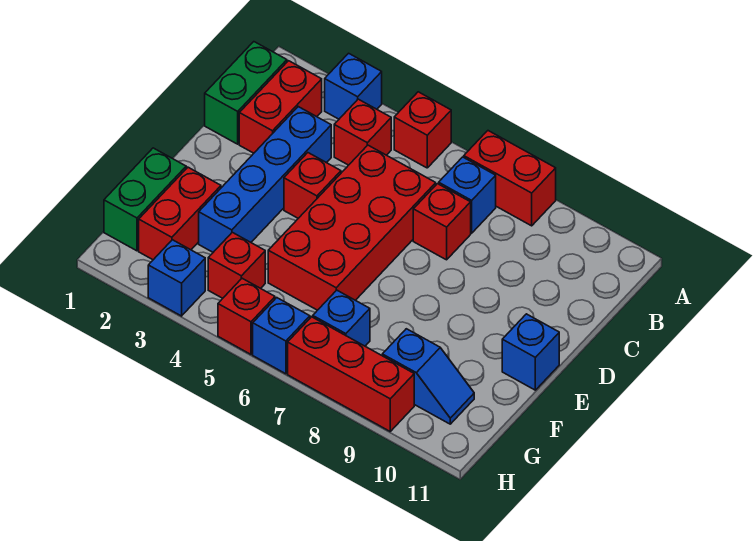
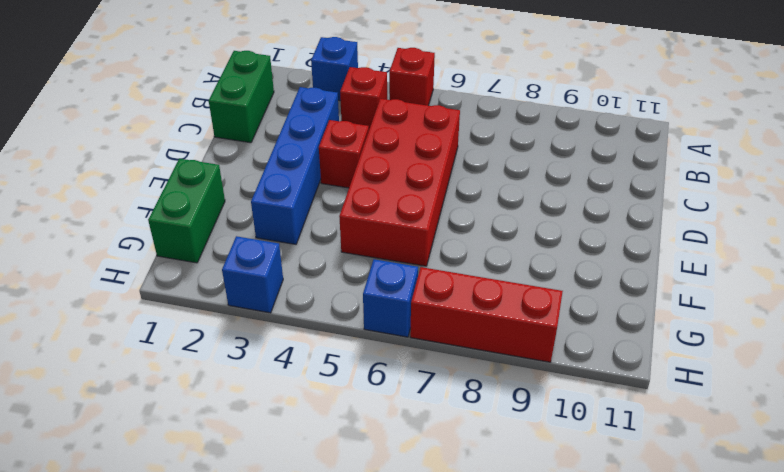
none -> red 1x2 brick [464,131,556,226]
none -> red 1x2 brick [239,61,322,153]
none -> blue 1x1 brick [439,157,496,233]

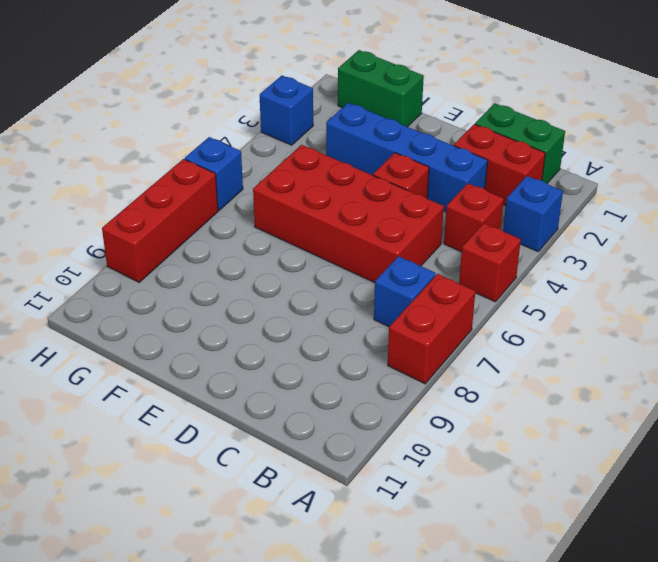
none -> red 1x1 brick [413,184,471,260]
none -> blue 1x1 brick [502,314,559,390]
none -> red 1x2 brick [139,167,221,260]

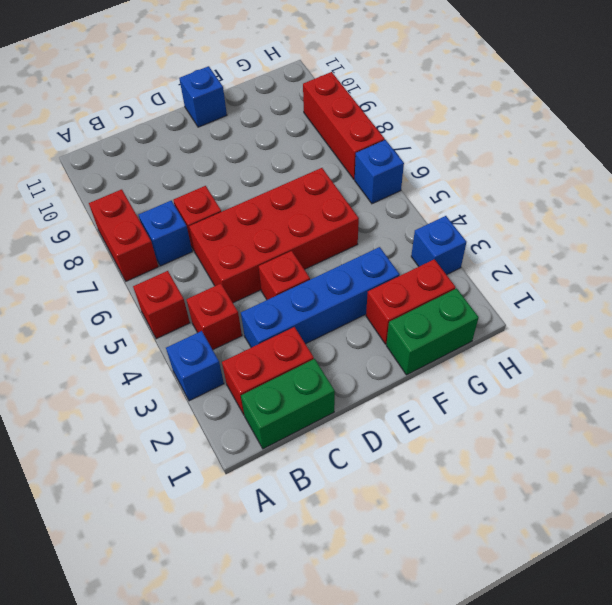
none -> red 1x1 brick [208,232,265,298]
none -> blue 1x1 brick [313,290,370,346]
none -> blue 1x2 slope [382,329,474,424]

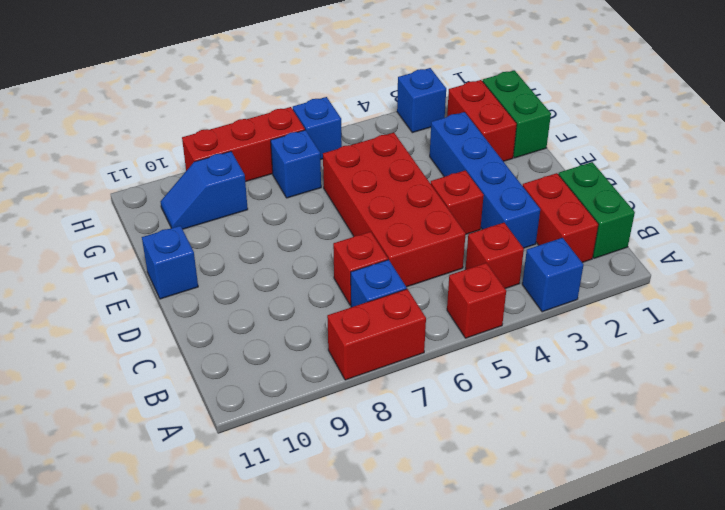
none -> red 1x1 brick [208,232,265,298]
none -> red 1x1 brick [218,278,275,354]

